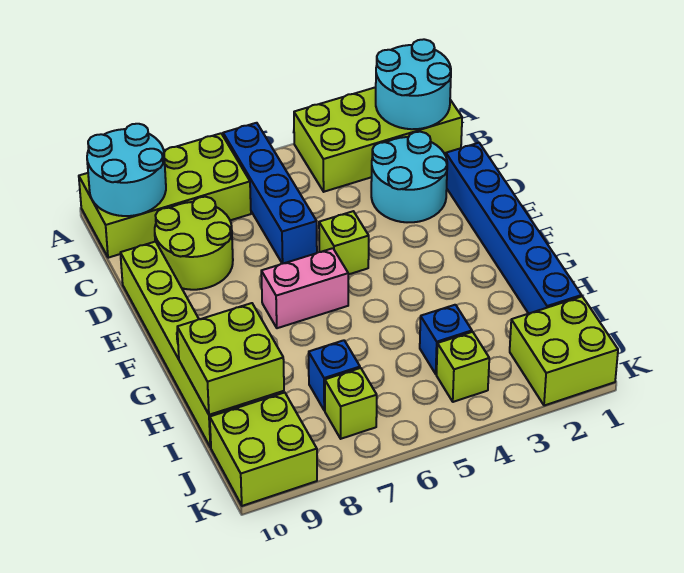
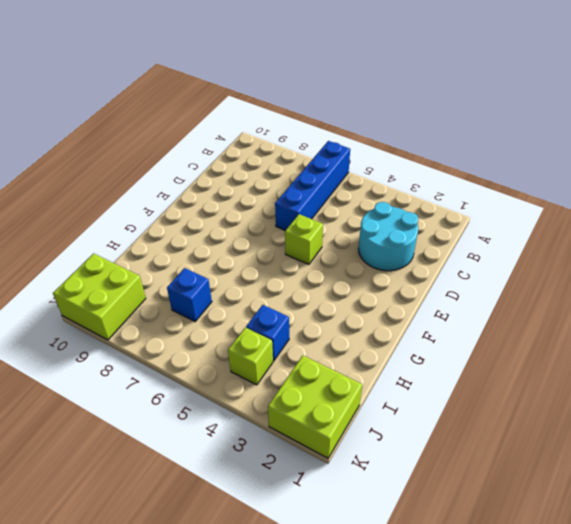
none -> lime 2x4 brick [294,87,462,192]
none -> lime 2x4 brick [79,133,251,258]
none -> lime 2x2 round brick [155,197,233,290]

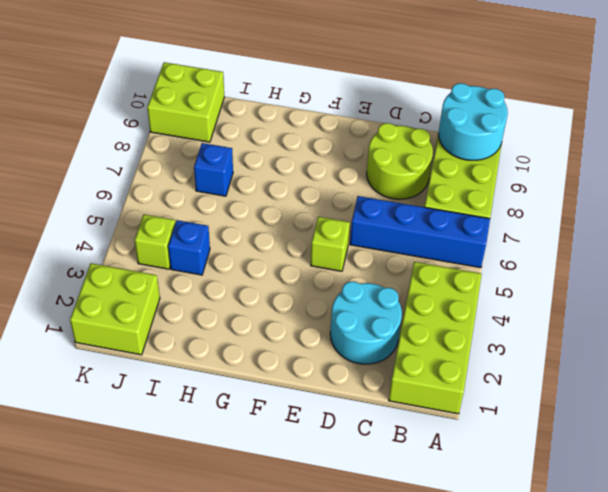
none -> blue 1x6 brick [446,143,582,314]
none -> lime 1x6 brick [120,242,246,448]
none -> pink 1x2 brick [261,248,348,328]

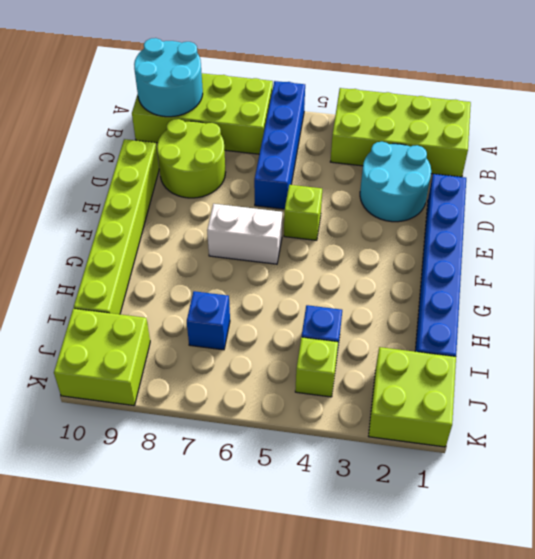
white 1x2 brick [207,204,282,264] -> pink 1x2 brick [261,248,348,328]
none -> lime 1x1 brick [325,368,377,439]
none -> cyan 2x2 round brick [376,39,451,129]
none -> lime 2x2 brick [177,303,284,415]

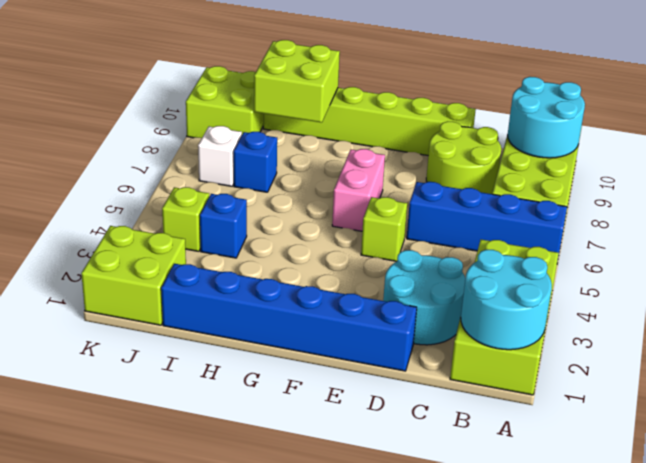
white 1x1 brick [198,126,242,186] -> lime 1x1 brick [325,368,377,439]

